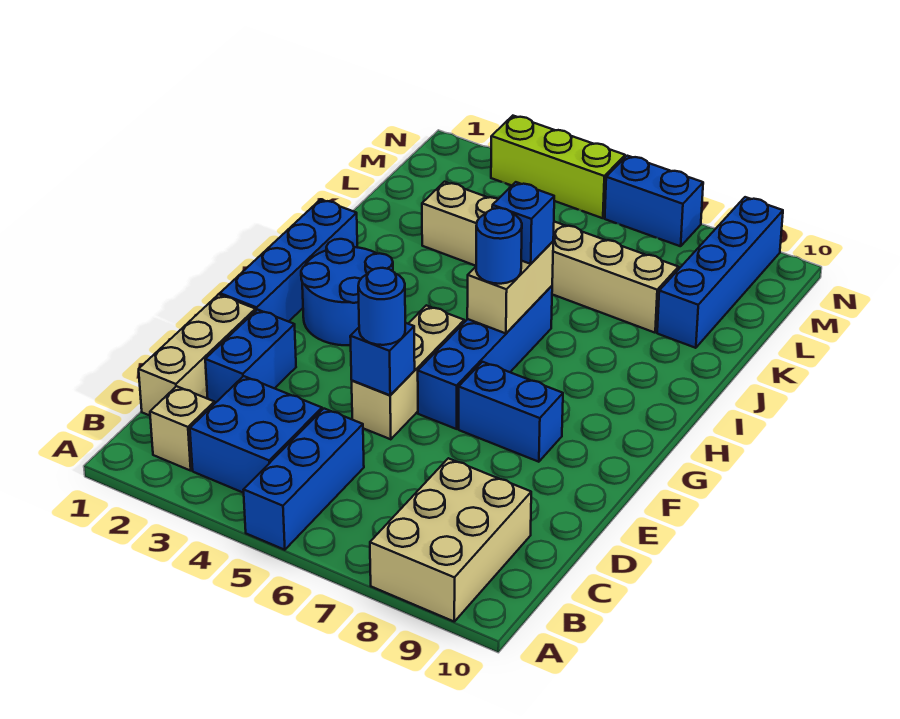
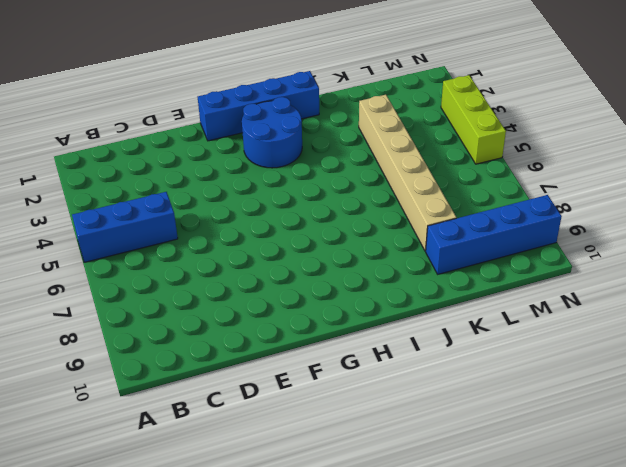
none -> tan 2x3 brick [370,458,531,621]
none -> tan 1x1 brick [150,386,214,471]
none -> blue 2x2 brick [190,376,322,493]

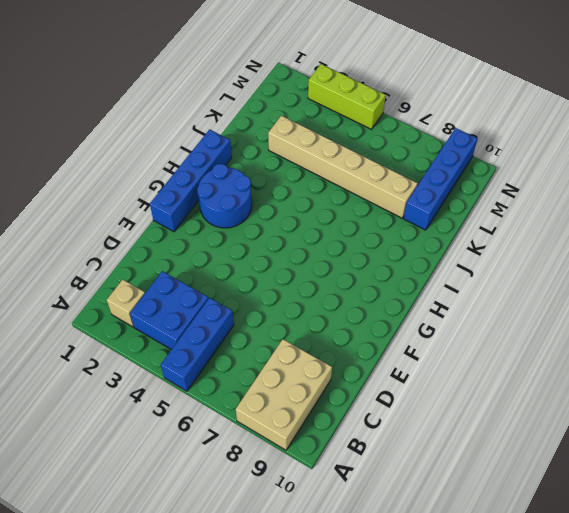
none -> tan 1x3 brick [139,294,256,416]
none -> blue 1x2 brick [205,310,296,404]
none -> tan 1x3 brick [352,305,464,439]

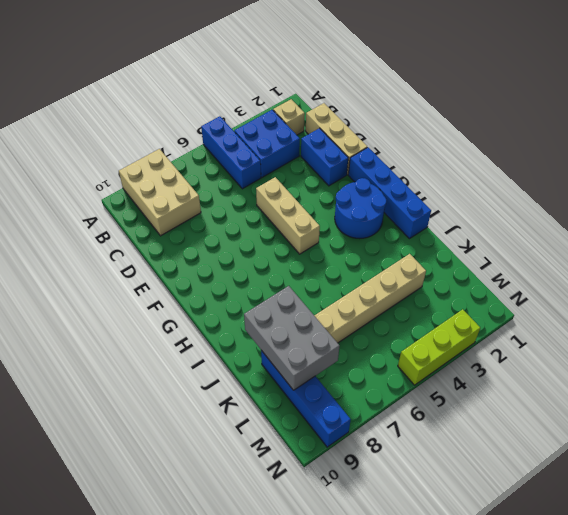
grey 2x3 brick [244,286,339,390] -> none
none -> blue 1x4 brick [418,286,552,429]
none -> blue 1x2 brick [459,362,563,462]
none -> blue 1x2 brick [605,156,703,246]

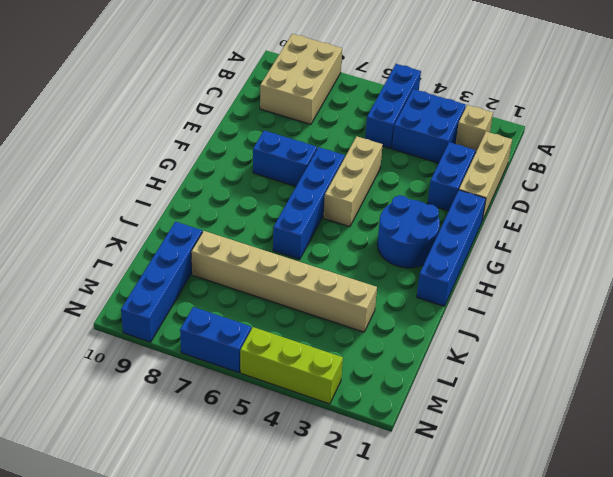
none -> blue 1x1 brick [350,323,415,395]
none -> tan 1x2 brick [467,242,553,333]
none -> blue 1x1 round brick [358,268,405,345]

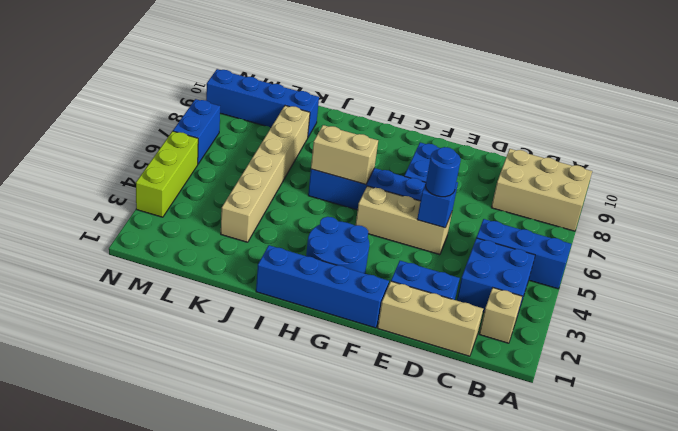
none -> blue 1x1 round brick [476,208,522,284]
none -> blue 1x1 brick [492,182,554,264]

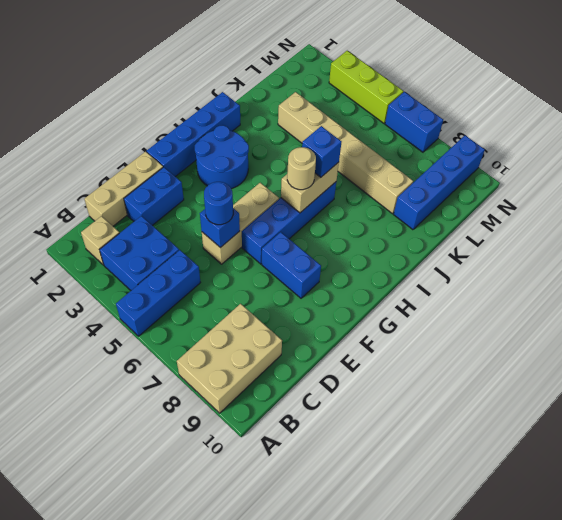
tan 1x1 round brick [287,147,316,190] -> blue 1x1 round brick [476,208,522,284]

